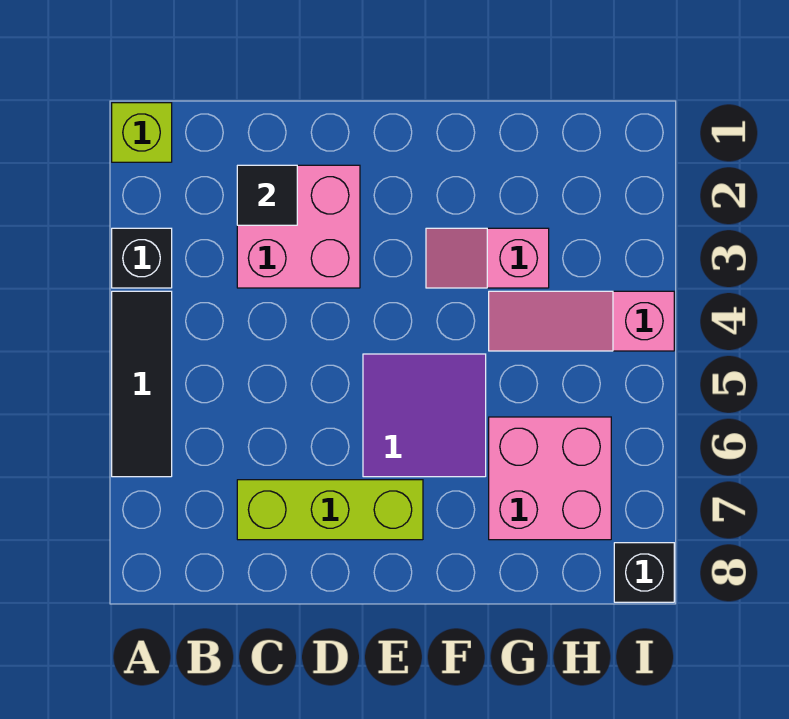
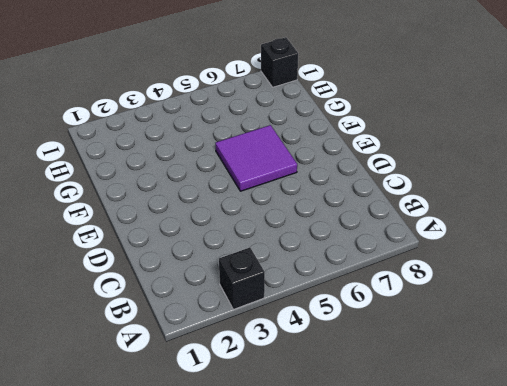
none -> lime 1x1 brick [112,103,172,162]
none -> black 1x3 tile [112,291,172,477]

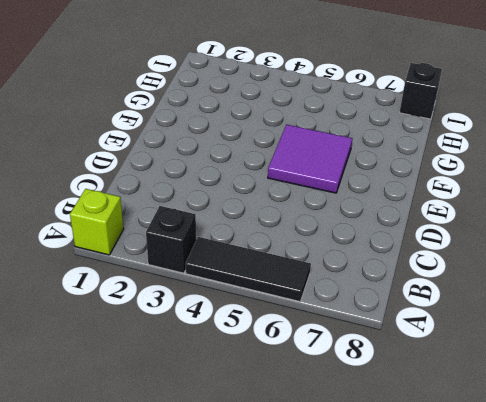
none -> pink 2x2 brick [237,165,360,288]
none -> lime 1x3 brick [237,480,423,540]

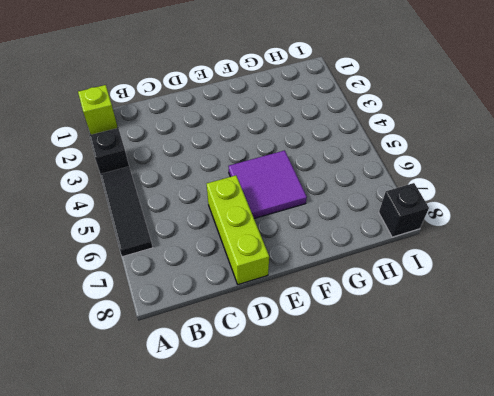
lime 1x3 brick [207,175,269,285] -> lime 1x3 brick turned to [237,480,423,540]
none -> pink 2x2 brick [237,165,360,288]
none -> pink 1x2 slope [426,228,549,288]

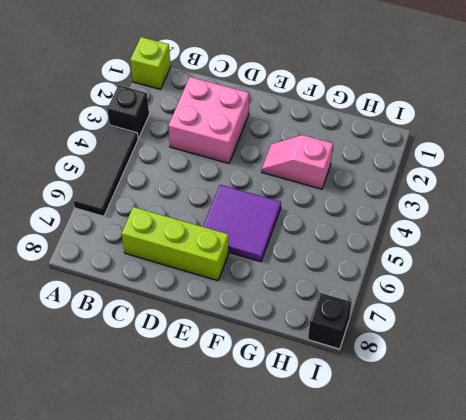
none -> pink 1x3 slope [489,291,674,351]
none -> pink 2x2 brick [489,417,611,540]

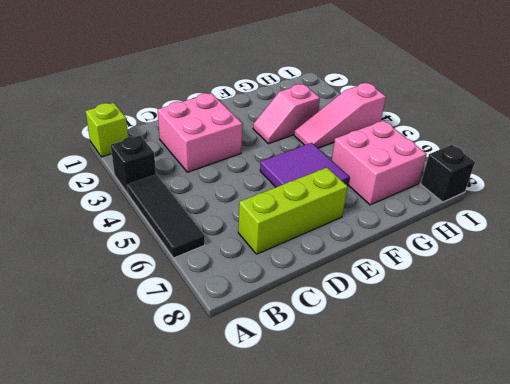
none -> black 1x1 tile [237,165,297,225]

